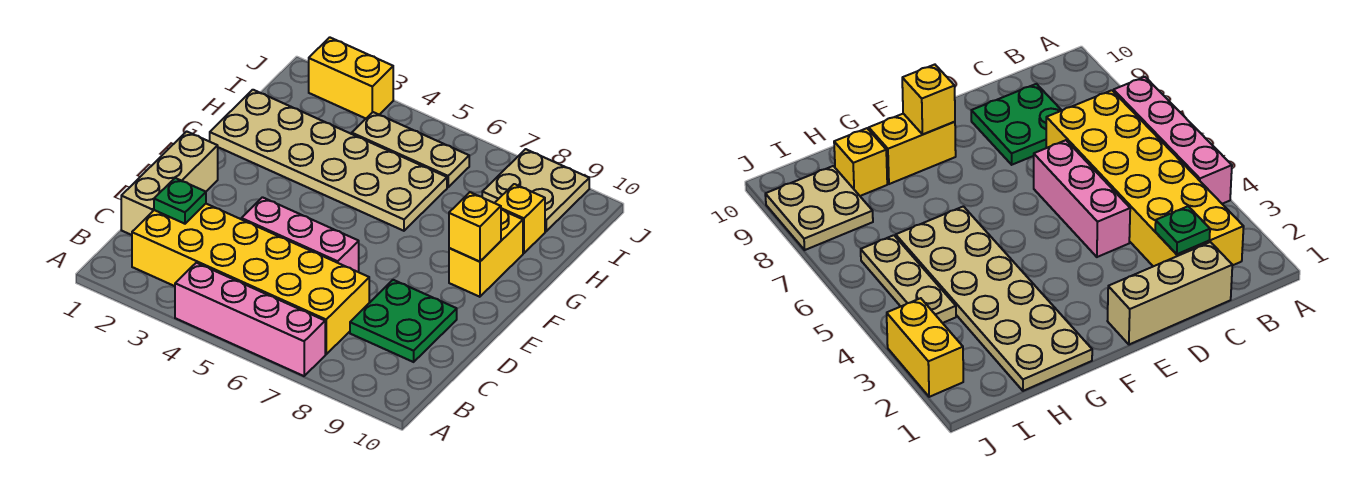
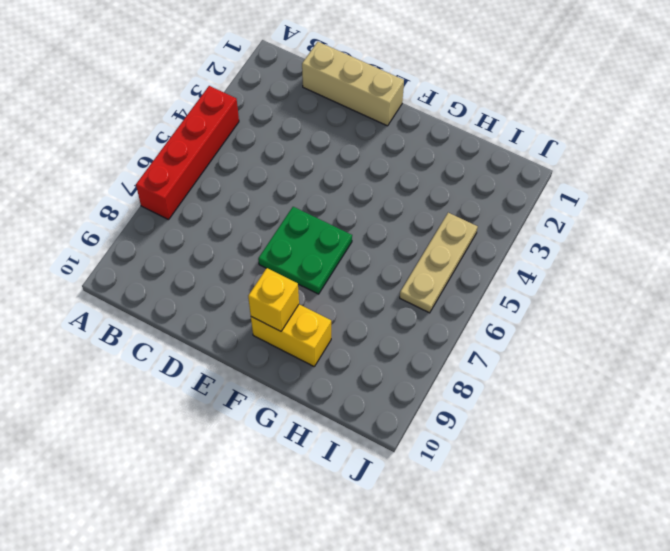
red 1x4 brick [136,86,239,220] -> pink 1x4 brick [175,263,325,376]
green 2x2 plate [258,207,352,294] -> green 2x2 plate moved to [350,280,457,362]
none -> yellow 2x6 brick [132,204,369,354]
none -> pink 1x3 brick [241,197,359,272]
none -> tan 2x6 plate [210,90,447,231]

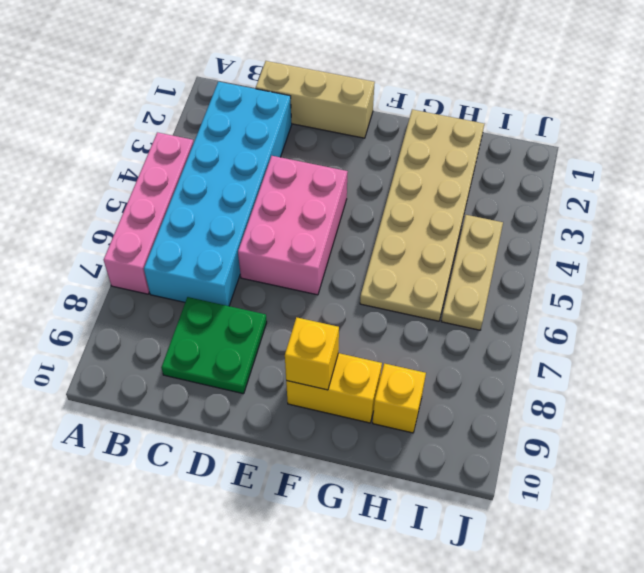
cyan 2x6 brick [144,82,292,306] -> yellow 2x6 brick [132,204,369,354]
pink 2x3 brick [238,156,348,295] -> pink 1x3 brick [241,197,359,272]
none -> tan 2x2 plate [482,149,589,231]
none -> yellow 1x2 brick [309,37,393,118]
none -> green 1x1 plate [154,178,206,224]

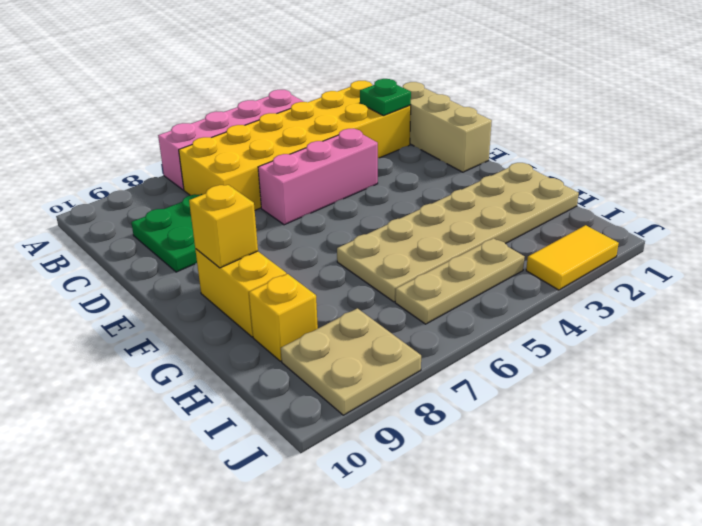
yellow 1x2 tile [526,225,619,290] -> yellow 1x2 brick [309,37,393,118]

